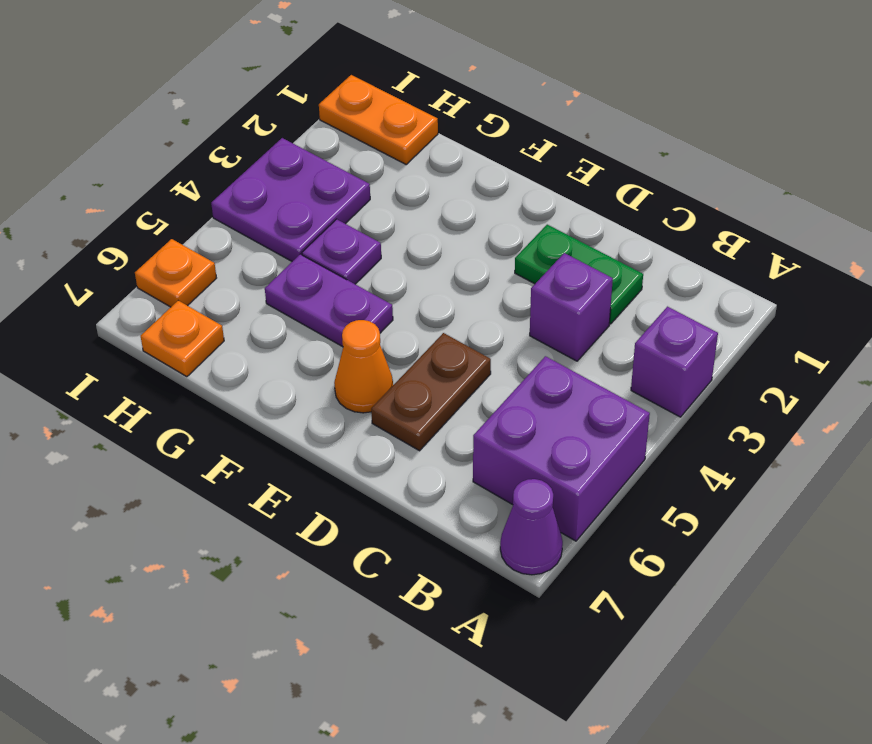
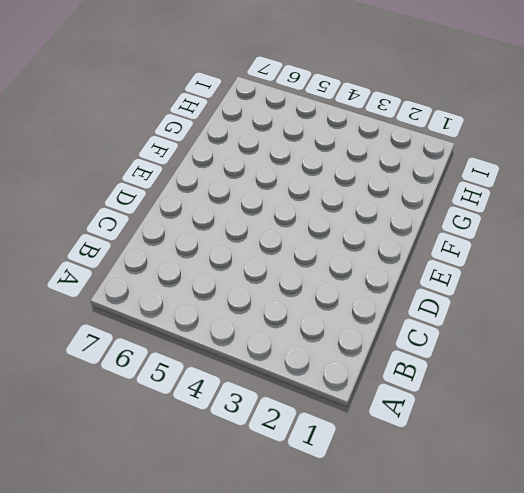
none -> purple 1x1 brick [631,307,718,417]
none -> purple 2x2 brick [473,356,650,541]
none -> purple 1x1 cone [500,479,563,575]

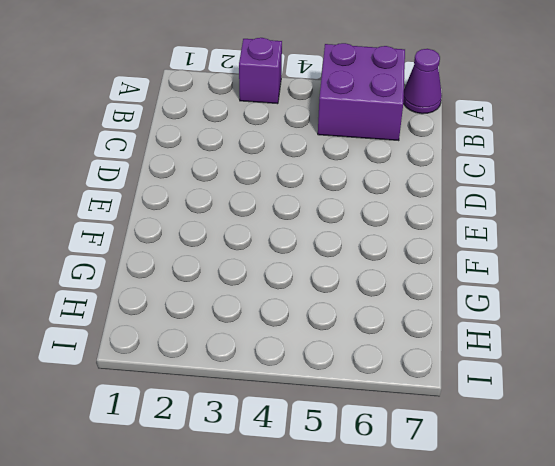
none -> green 1x2 plate [515,225,643,324]
none -> purple 1x1 brick [530,253,613,361]
none -> brown 1x2 plate [371,333,491,451]

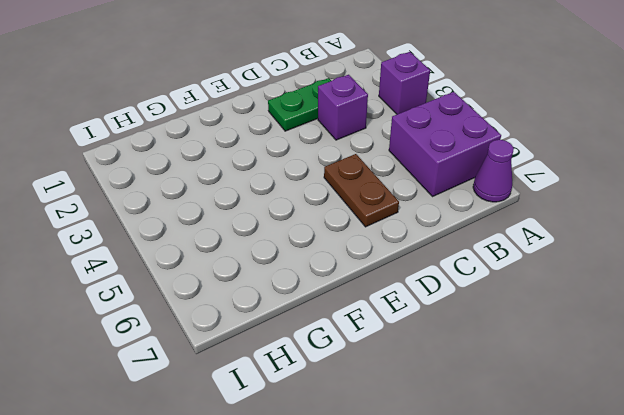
none -> orange 1x1 cone [334,320,393,413]
none -> purple 1x2 plate [265,254,393,347]
none -> purple 1x1 plate [302,219,381,284]

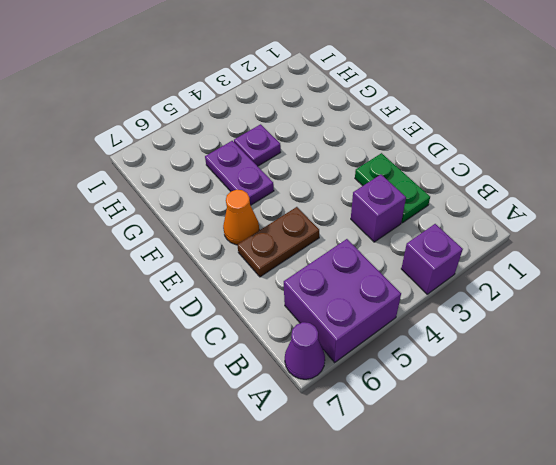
none -> orange 1x2 plate [319,75,438,164]
none -> purple 2x2 plate [211,138,370,261]
none -> orange 1x1 plate [141,301,224,377]

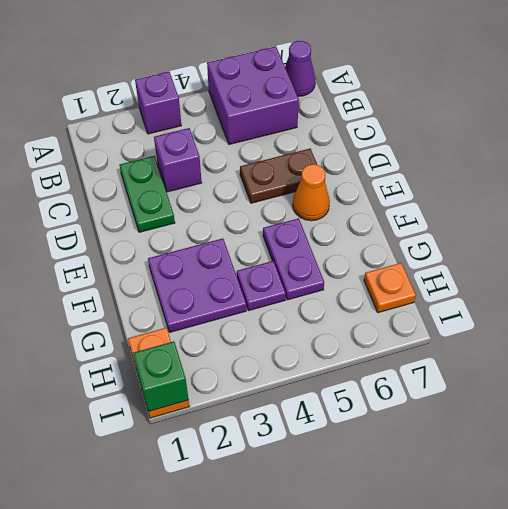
purple 2x2 plate [148,239,246,332] -> purple 2x2 plate moved to [211,138,370,261]
green 1x1 brick [133,341,189,412] -> none
none -> orange 1x1 plate [135,239,216,307]

